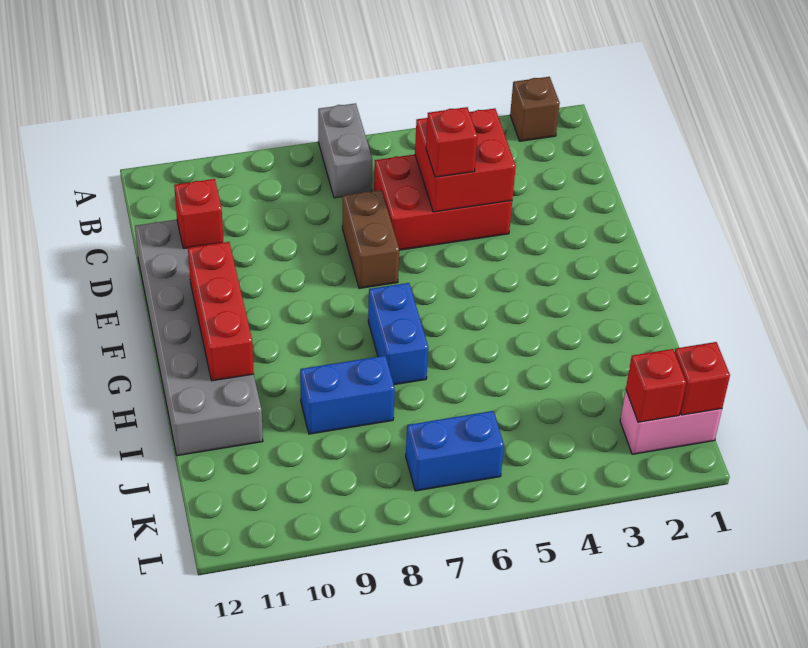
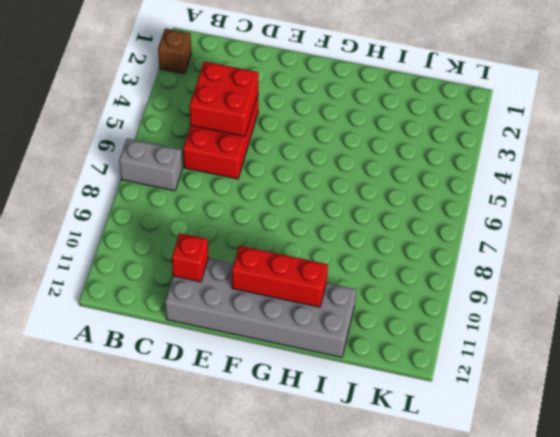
none -> brown 1x2 brick [342,190,399,288]
none -> blue 1x2 brick [368,283,428,385]
none -> blue 1x2 brick [300,356,395,434]

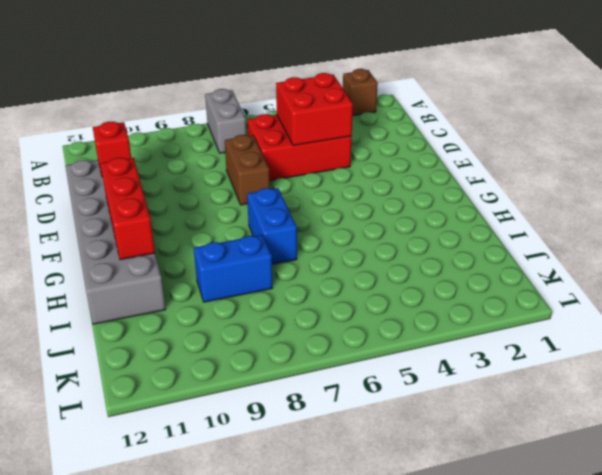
none -> pink 1x2 brick [620,391,722,454]
none -> blue 1x2 brick [406,411,504,491]
none -> red 1x1 brick [675,342,730,415]

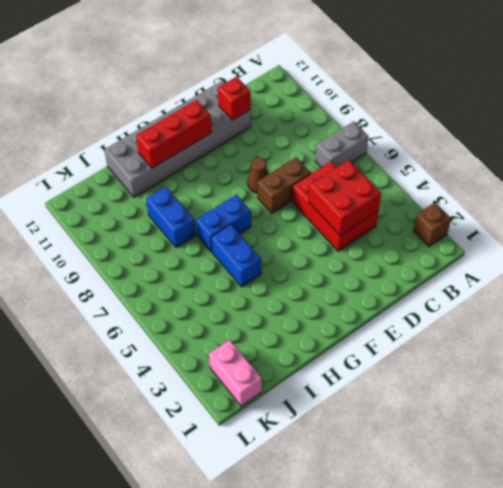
brown 1x1 cone [247,158,269,193] -> none
blue 1x2 brick [211,225,261,287] -> blue 1x2 brick moved to [406,411,504,491]
none -> red 1x1 brick [675,342,730,415]
none -> red 1x1 brick [626,349,686,422]
none -> red 1x1 brick [426,107,477,177]

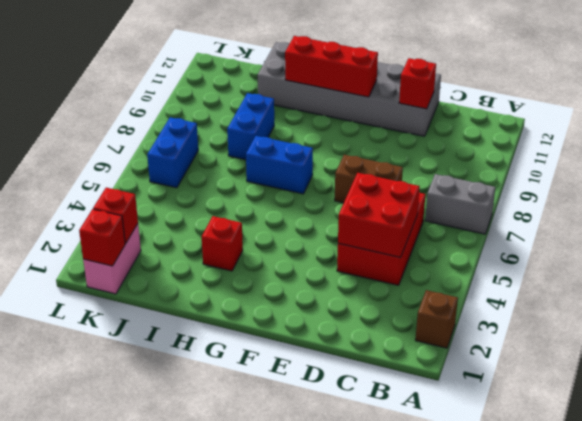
red 1x1 brick [202,216,243,271] -> red 1x1 brick moved to [426,107,477,177]

